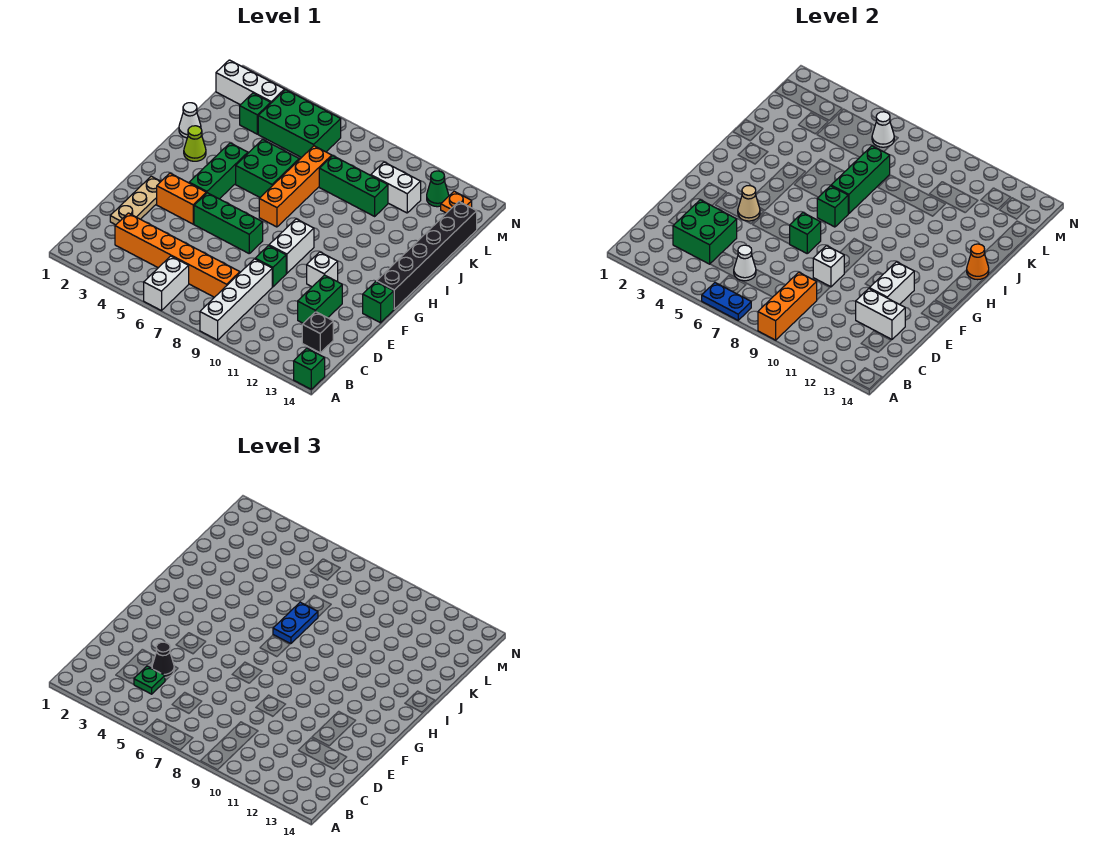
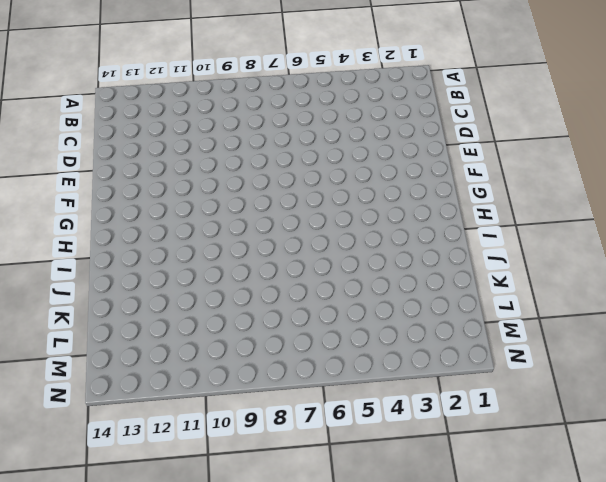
none -> white 1x2 brick [144,256,189,311]
none -> white 1x4 brick [200,259,272,340]
none -> green 1x1 brick [294,348,325,389]
none -> orange 1x6 brick [115,213,240,297]

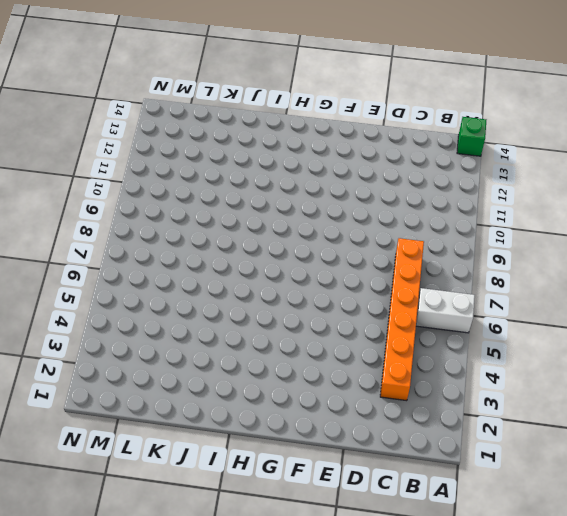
none -> white 1x4 brick [200,259,272,340]
none -> black 1x1 brick [302,312,333,353]
none -> tan 1x3 plate [110,176,161,225]
none -> green 1x2 brick [298,275,342,323]

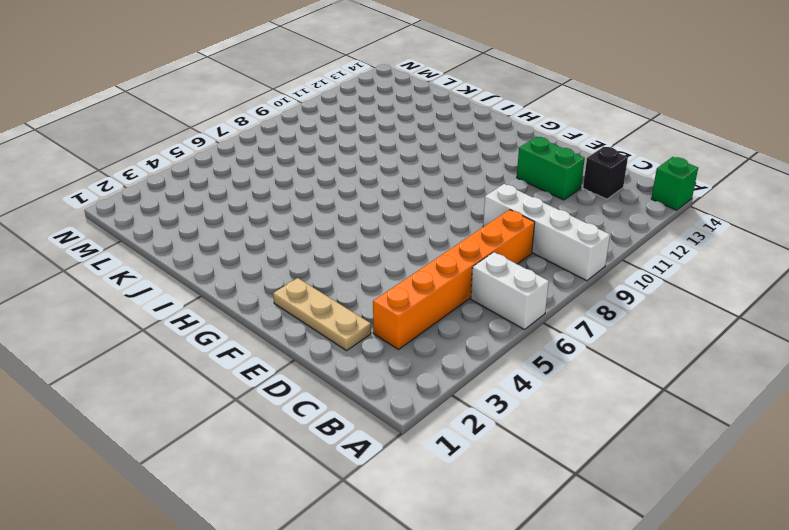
none -> green 1x1 brick [255,246,286,287]
none -> orange 1x2 brick [157,173,206,224]
none -> green 1x3 brick [194,193,263,253]
none -> white 1x2 brick [269,219,314,273]

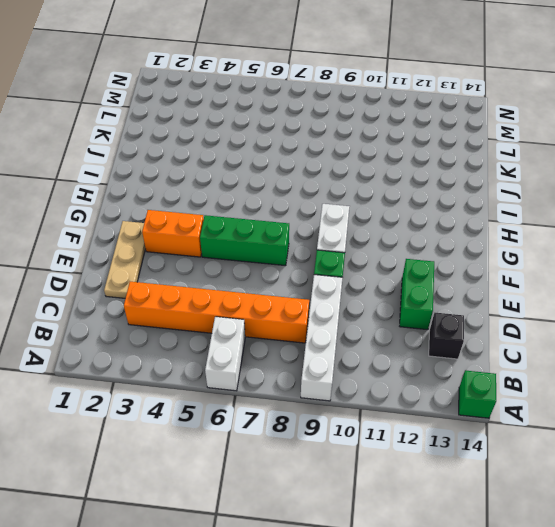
none -> white 1x1 brick [307,252,338,287]
none -> green 1x1 brick [363,282,394,323]
none -> green 1x3 brick [189,143,248,199]
none -> black 1x6 brick [377,202,477,309]

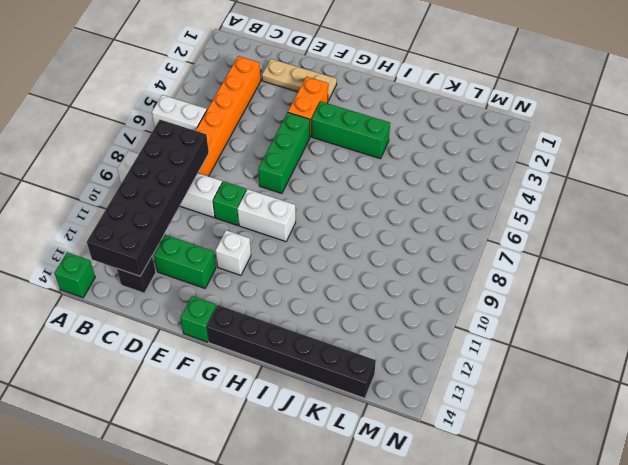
black 2x6 brick [87,120,209,276] -> orange 1x3 brick [758,272,817,340]
none -> orange 1x4 brick [259,146,332,227]
none -> lime 1x1 cone [184,126,206,161]
none -> green 2x2 brick [236,139,299,197]
none -> white 1x1 cone [179,103,201,138]

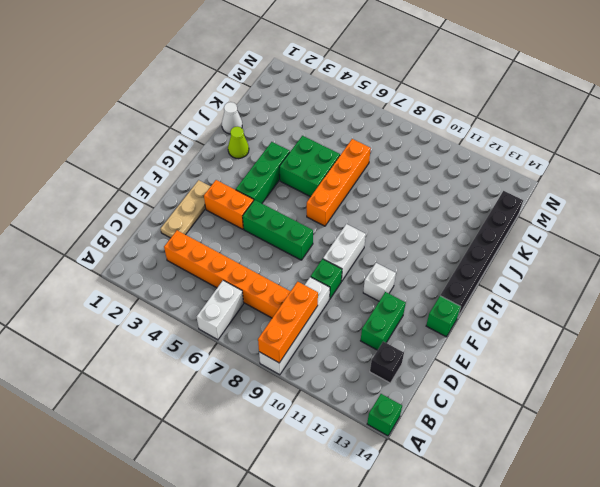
none -> green 1x3 brick [319,156,388,216]
none -> green 1x1 brick [240,93,271,134]
none -> green 2x3 brick [258,90,341,158]
none -> white 1x2 brick [371,162,421,213]

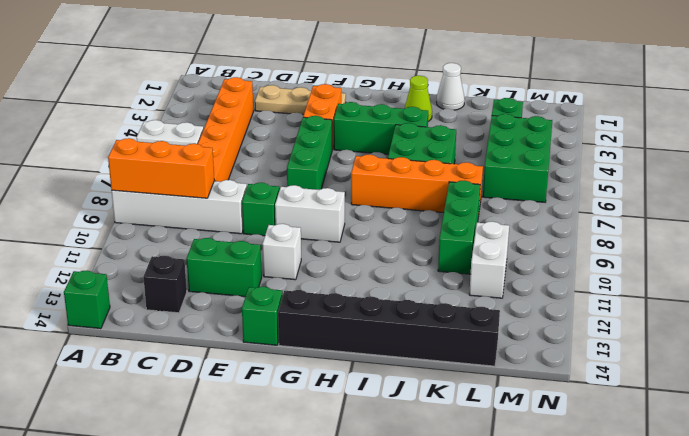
none -> white 1x3 brick [216,60,284,105]
none -> green 1x1 cone [427,171,449,207]
none -> orange 1x1 plate [441,191,472,213]
none -> blue 1x2 plate [702,283,751,320]

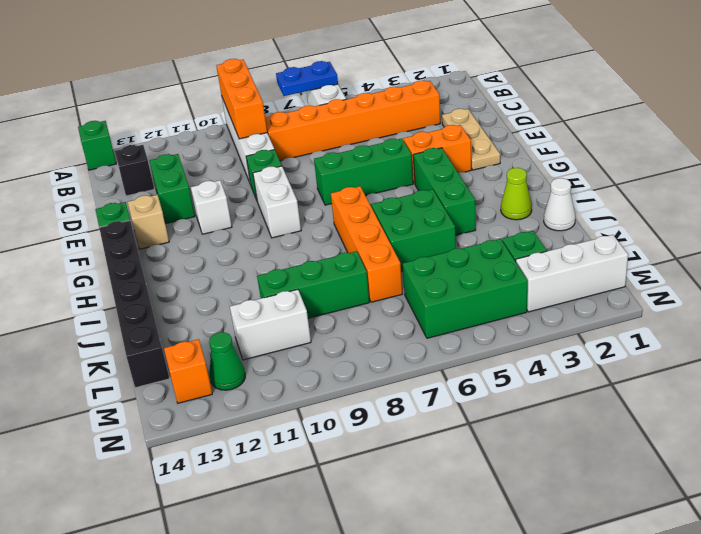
tan 1x1 brick [128,195,169,249] -> none
orange 1x1 brick [164,339,212,403] -> orange 1x1 plate [441,191,472,213]
none -> green 2x2 brick [673,200,737,264]
none -> white 1x1 cone [734,245,756,281]
none -> white 1x2 brick [856,289,905,339]
none -> white 1x1 brick [813,246,844,287]

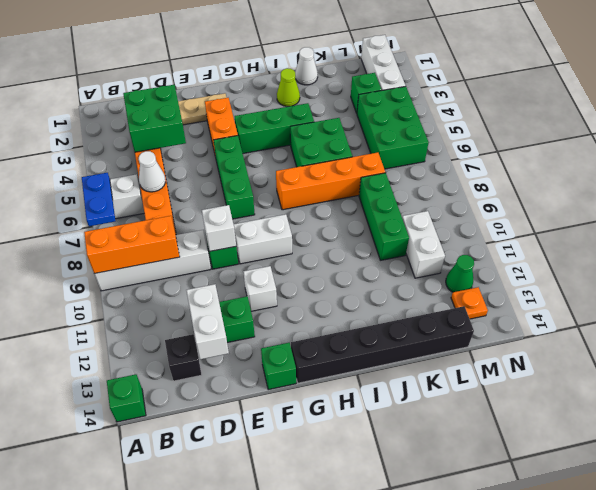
none -> white 1x2 brick [869,262,914,305]
none -> tan 1x1 cone [738,186,760,221]
none -> green 1x1 brick [790,213,821,253]
none -> green 1x1 brick [817,186,848,227]

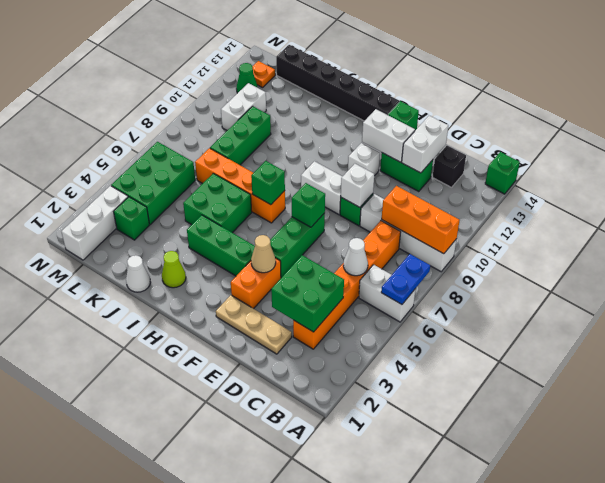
none -> green 1x3 brick [831,146,890,214]
none -> orange 1x1 cone [967,244,989,280]
none -> white 1x1 cone [872,112,894,147]
none -> green 1x1 plate [134,666,165,694]

